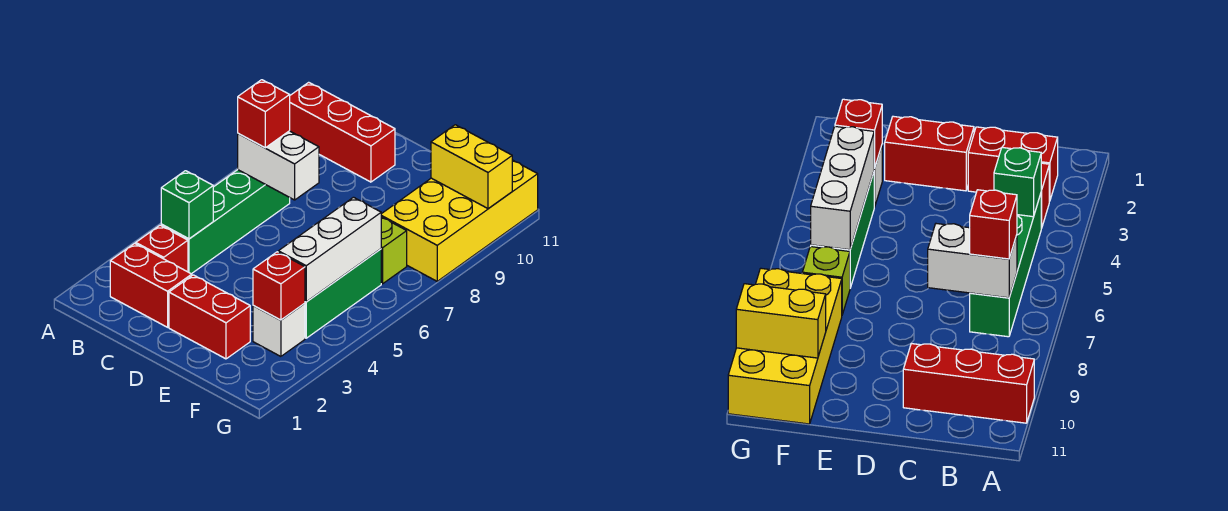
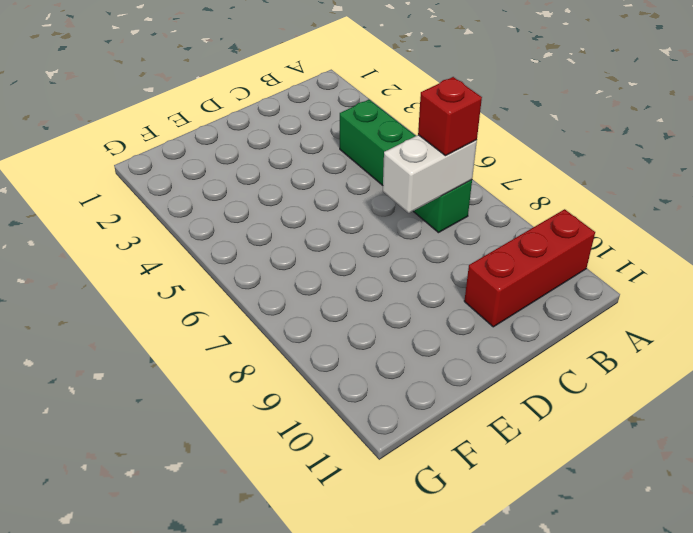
none -> red 1x2 brick [110,243,192,327]
none -> red 1x1 brick [136,225,188,272]
none -> red 1x2 brick [169,275,250,359]

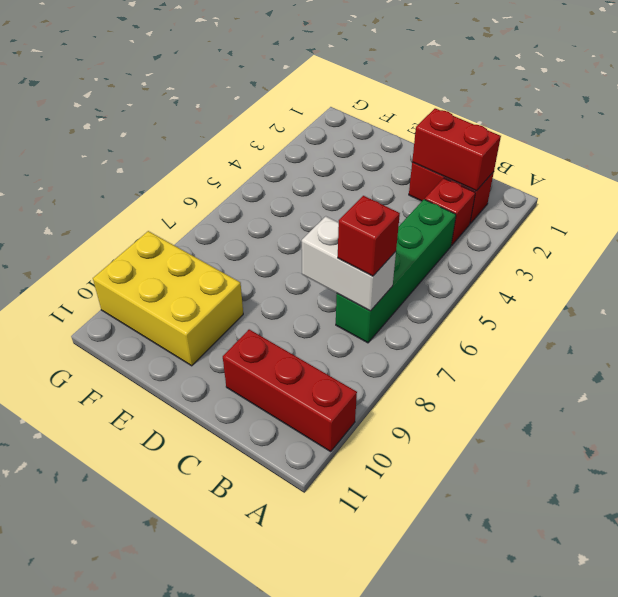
red 1x2 brick [412,108,501,191] -> red 1x2 brick moved to [169,275,250,359]
yellow 2x3 brick [93,231,243,366] -> yellow 2x4 brick [381,160,538,281]
none -> white 1x1 brick [253,303,305,356]
none -> green 1x3 brick [305,249,381,338]
none -> lime 1x1 brick [381,217,407,284]

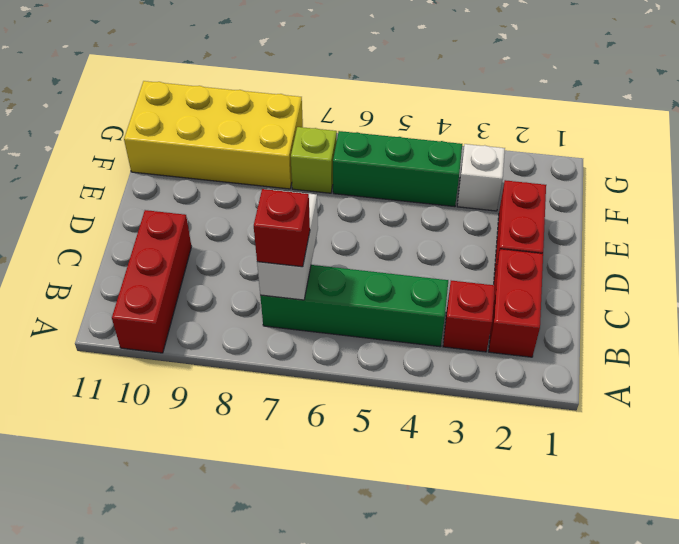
none -> green 1x1 brick [161,171,213,239]
none -> red 1x1 brick [253,252,305,320]
none -> white 1x3 brick [278,197,381,302]

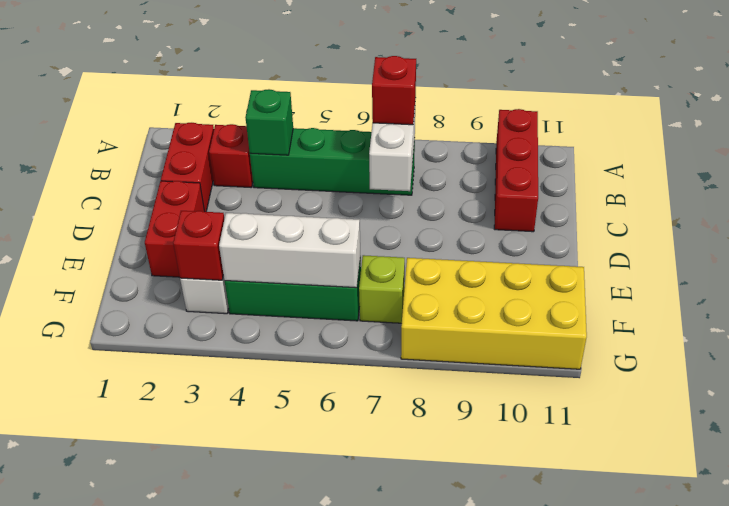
none -> yellow 1x2 brick [431,125,512,209]

